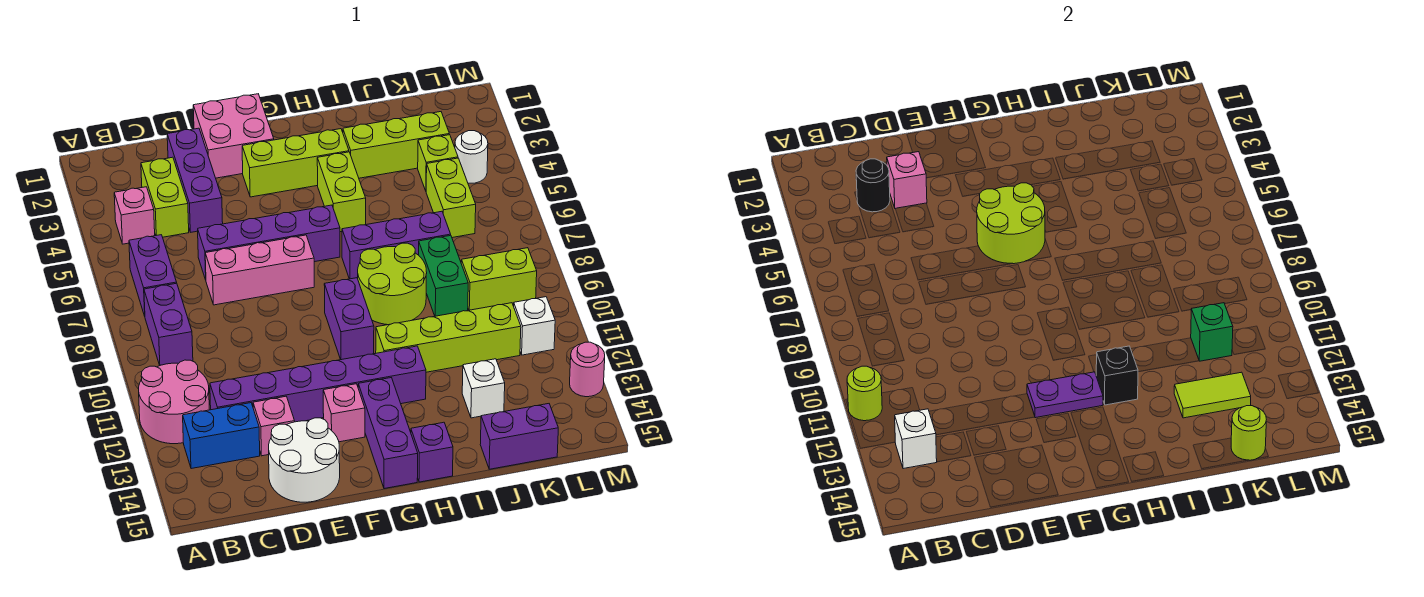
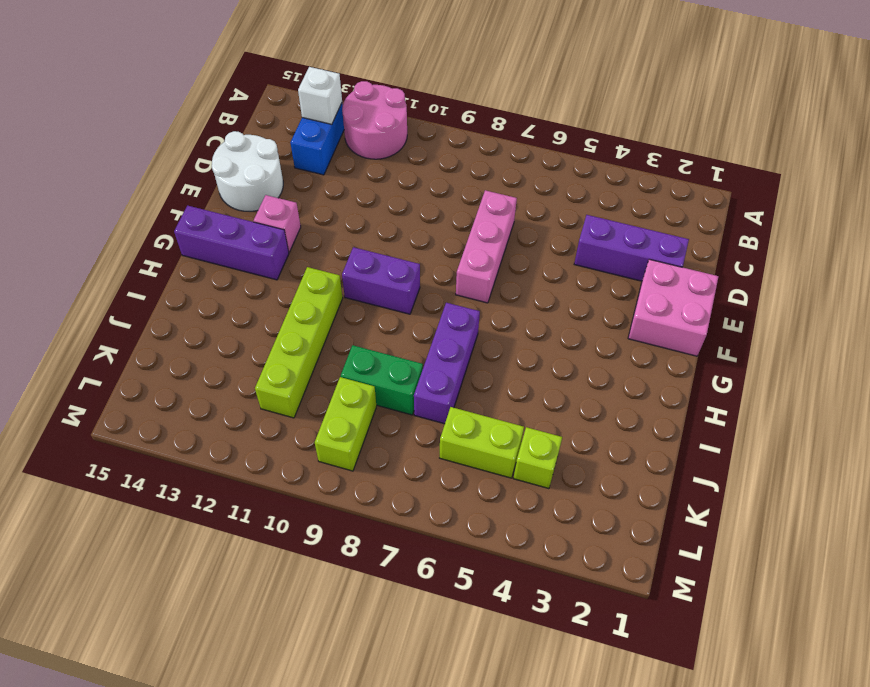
none -> pink 1x1 brick [114,187,155,244]
none -> purple 1x2 brick [129,235,177,316]
none -> purple 1x2 brick [144,283,193,365]
none -> lime 1x2 brick [141,157,189,237]

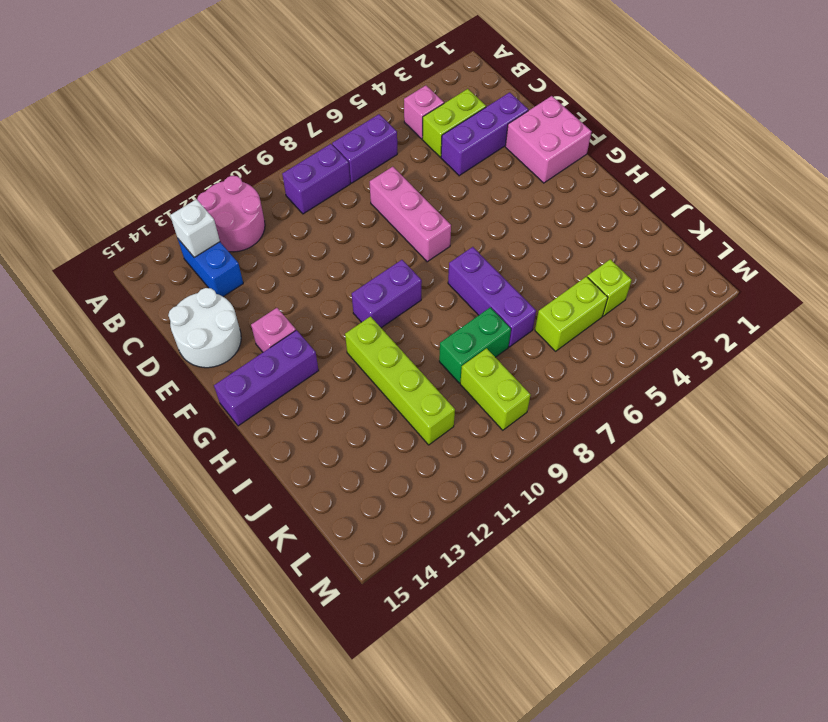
none -> purple 1x6 brick [210,346,426,422]
none -> purple 1x4 brick [198,205,340,280]
none -> pink 1x1 brick [253,396,295,456]
none -> lime 1x3 brick [242,129,349,197]

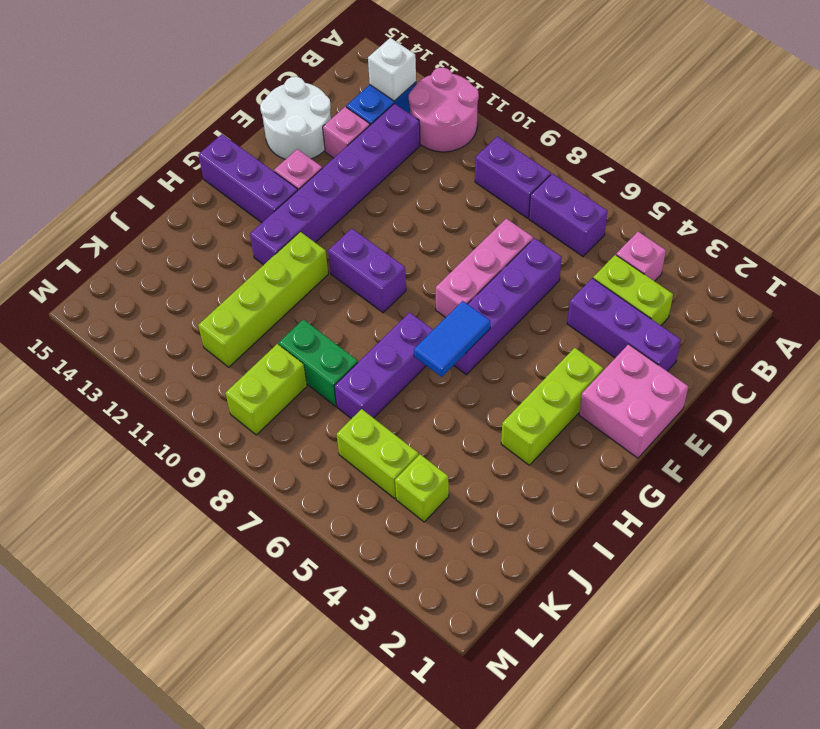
blue 1x2 tile [414,301,490,377] -> lime 2x2 round brick [977,183,1045,264]
none -> lime 1x2 brick [317,152,366,232]
none -> lime 2x2 round brick [358,243,427,325]
none -> purple 1x1 brick [411,422,453,482]
none -> lime 1x3 brick [343,112,449,178]

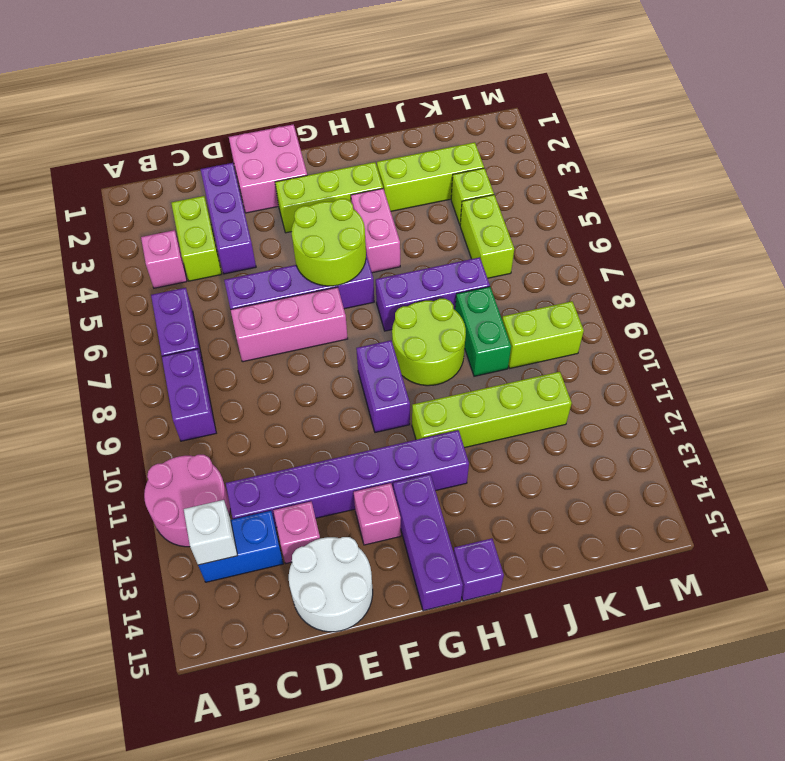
pink 1x2 brick [351,189,400,273] -> lime 1x2 brick [317,152,366,232]
none -> white 1x1 brick [462,359,505,418]
none -> purple 1x2 brick [480,404,558,469]
none -> white 1x1 round brick [455,131,488,183]
none -> white 1x1 brick [514,297,555,355]

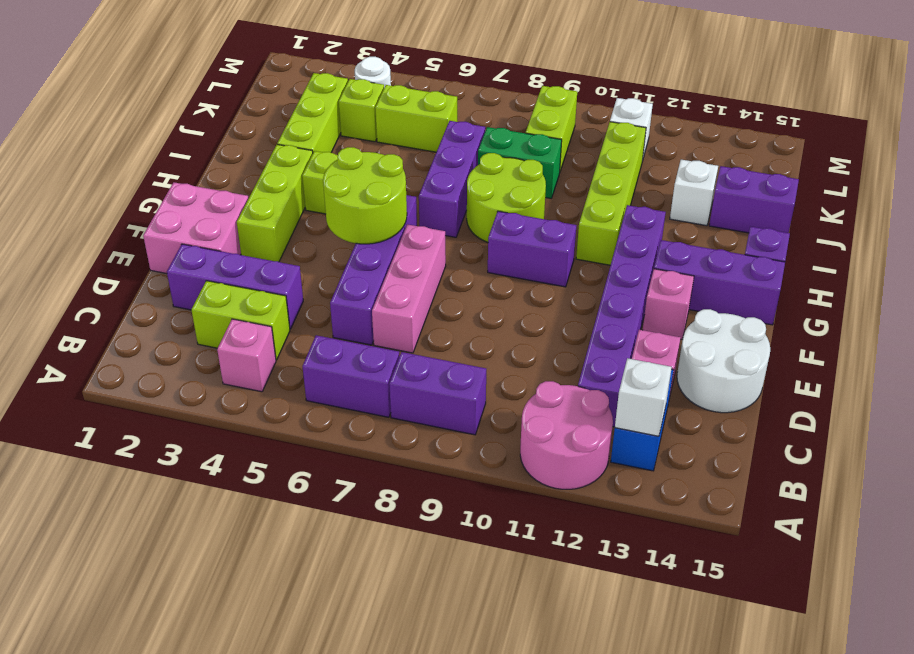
purple 1x2 brick [709,166,799,233] -> purple 1x2 brick turned to [480,404,558,469]
none -> pink 1x1 round brick [570,342,605,397]
none -> lime 1x1 round brick [847,366,882,421]
none -> black 1x1 round brick [856,159,890,212]
none -> pink 1x1 brick [887,152,927,208]

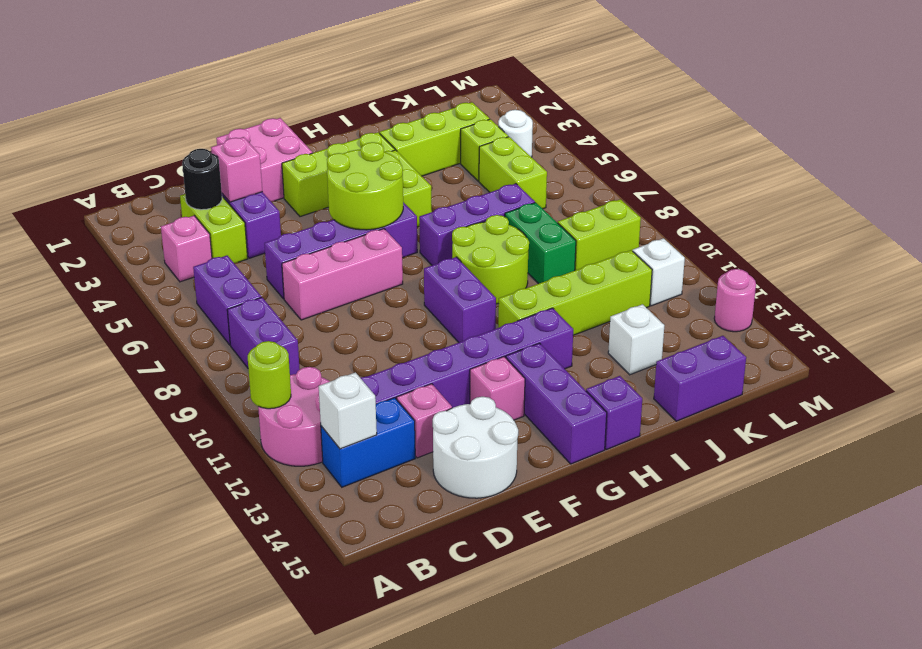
none -> purple 1x2 plate [1027,372,1103,418]
none -> black 1x1 brick [1096,346,1138,405]
none -> lime 1x2 tile [1174,372,1251,418]
none -> green 1x1 brick [1191,303,1233,361]

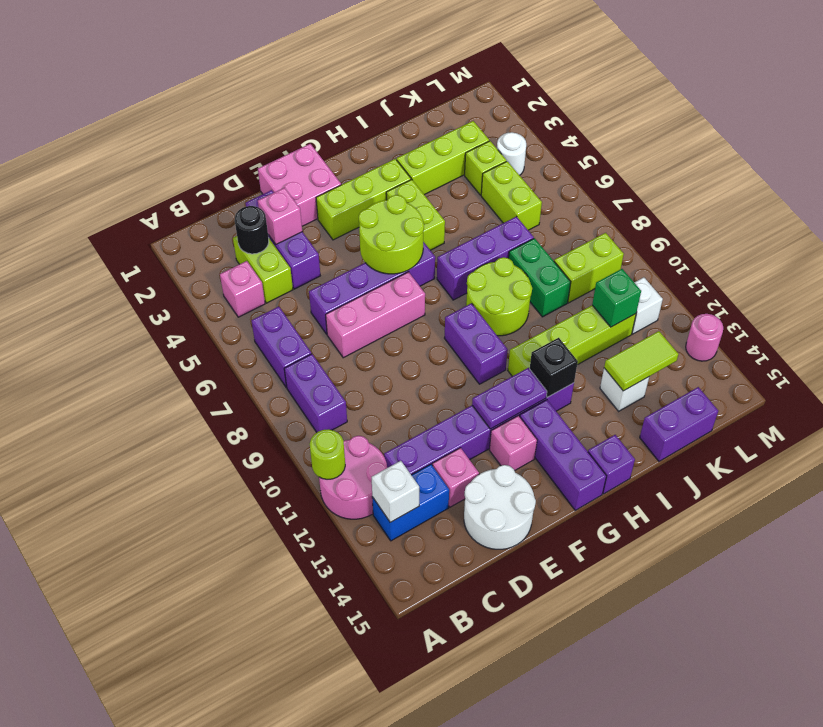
none -> lime 1x1 round brick [1231,406,1266,460]

